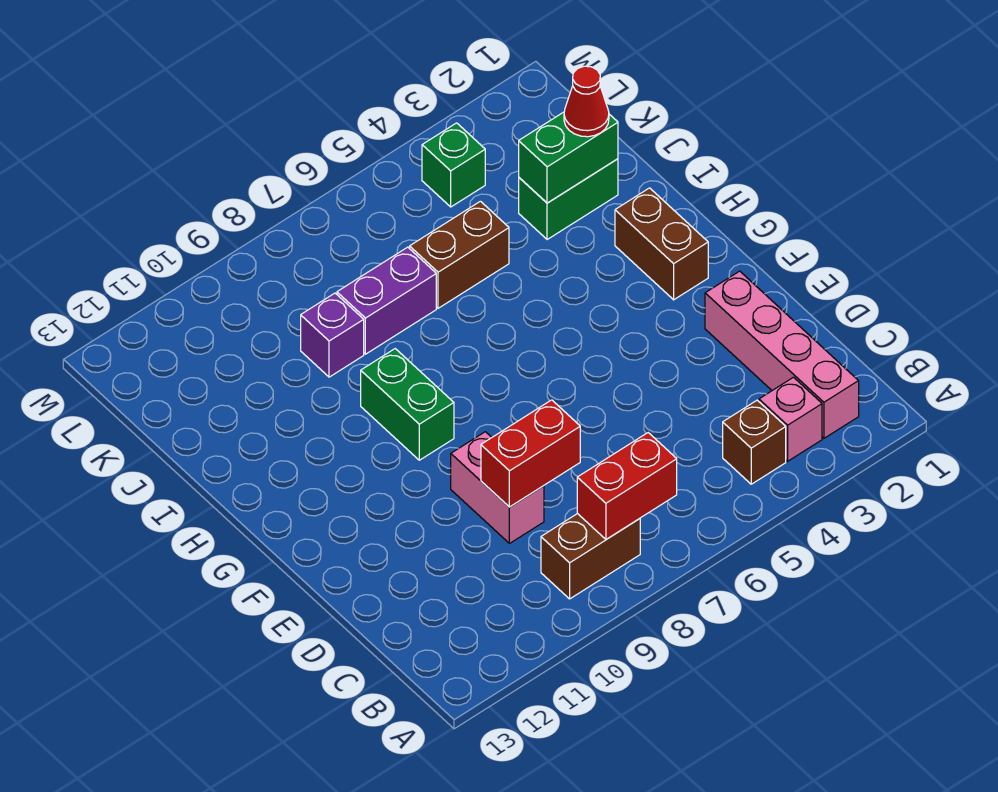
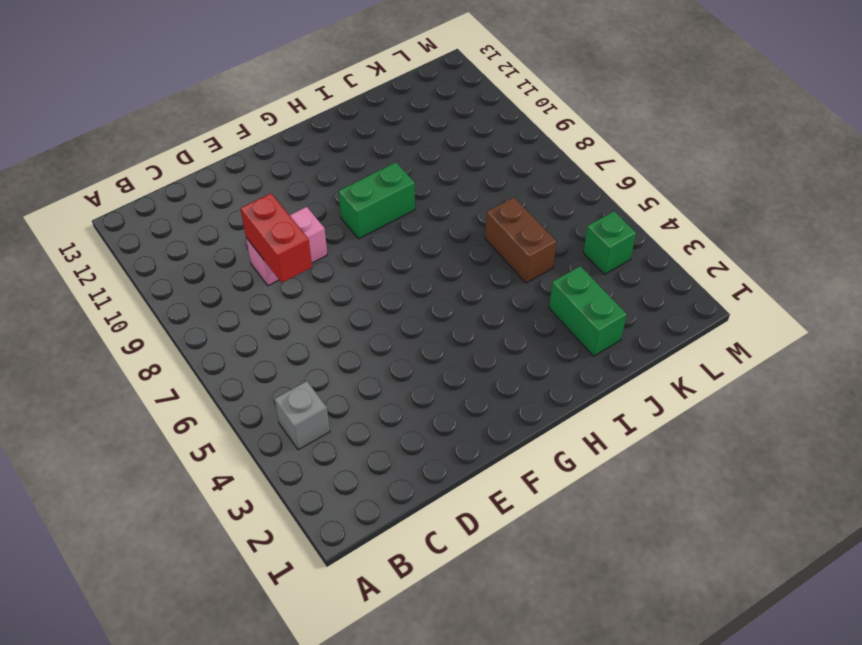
grey 1x1 brick [274,381,330,450] -> brown 1x1 brick [723,400,786,484]
none -> pink 1x4 brick [705,271,859,438]
none -> pink 1x1 brick [759,377,822,461]
none -> brown 1x2 brick [541,514,640,599]

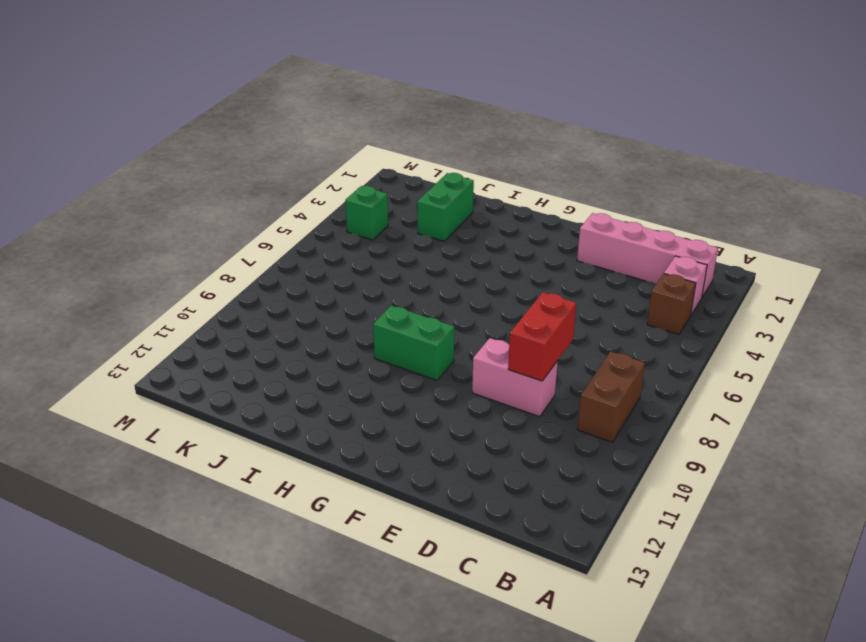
none -> brown 1x2 brick [615,188,708,300]
none -> brown 1x2 brick [410,201,509,308]
none -> purple 1x2 brick [337,247,436,354]

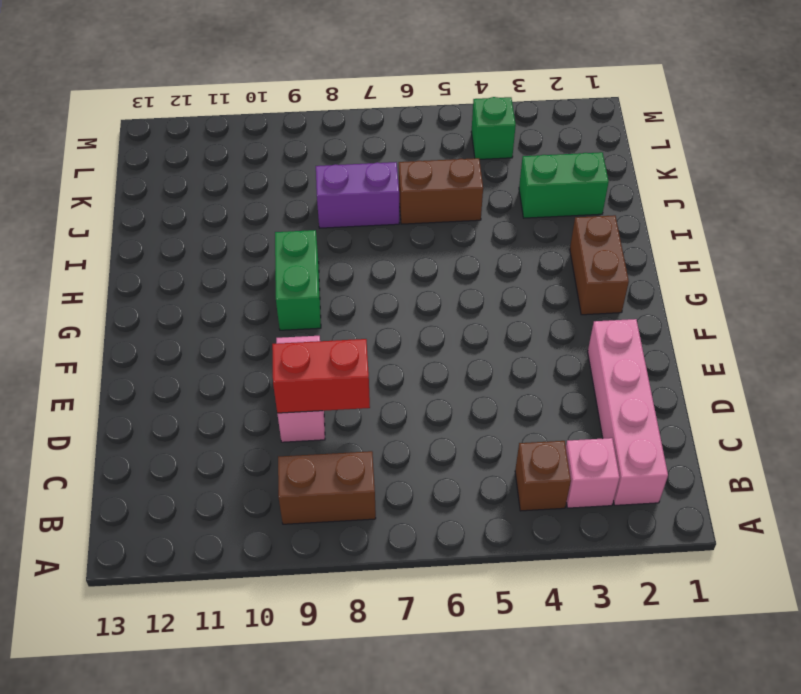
none -> purple 1x1 brick [301,293,364,377]
none -> red 1x2 brick [577,433,677,539]
none -> green 1x2 brick [519,112,618,203]

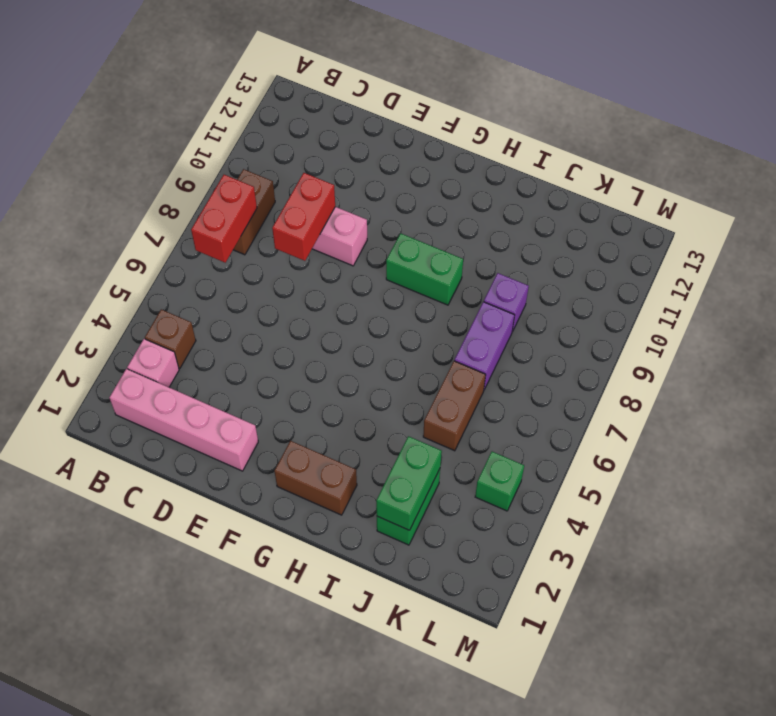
none -> red 1x1 cone [564,66,609,137]

